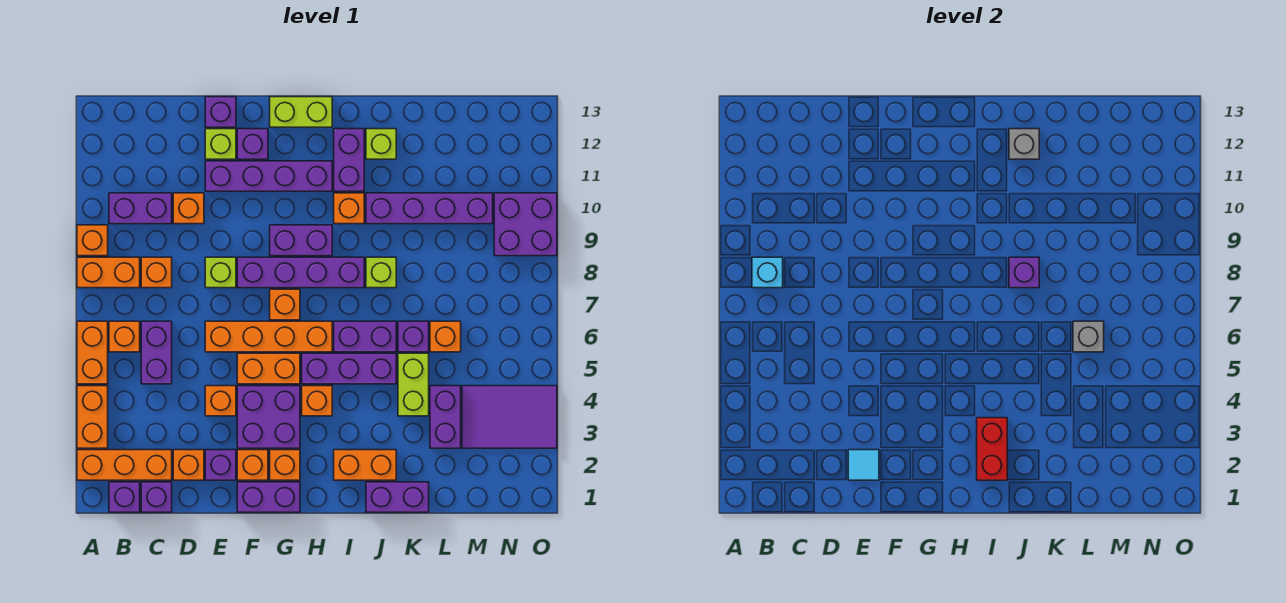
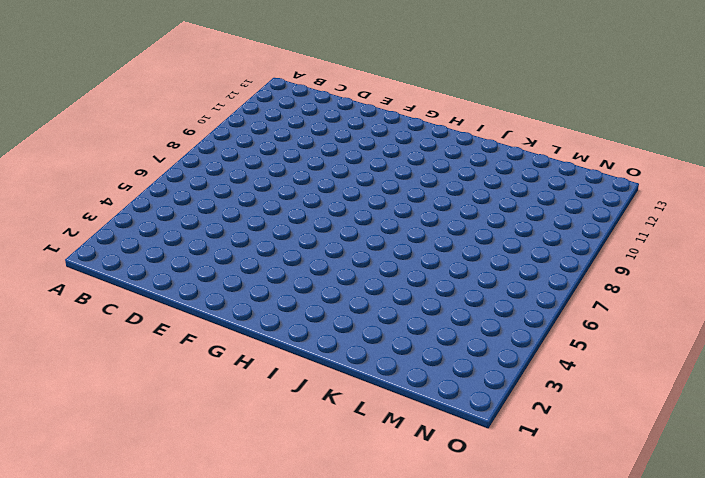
none -> orange 1x3 brick [77,450,172,480]
none -> orange 1x2 brick [77,386,108,448]
none -> orange 1x2 brick [77,321,108,384]
none -> orange 1x2 brick [77,257,140,288]

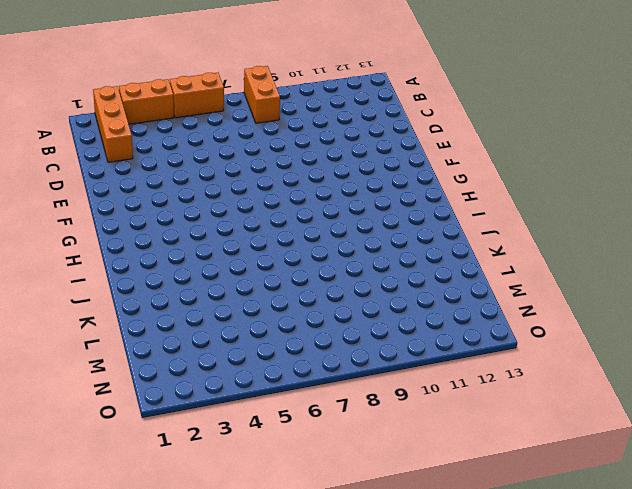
none -> orange 1x1 brick [77,225,108,256]
none -> purple 1x1 brick [109,482,140,512]
none -> orange 1x1 brick [109,321,140,352]
none -> purple 1x2 brick [109,193,172,224]

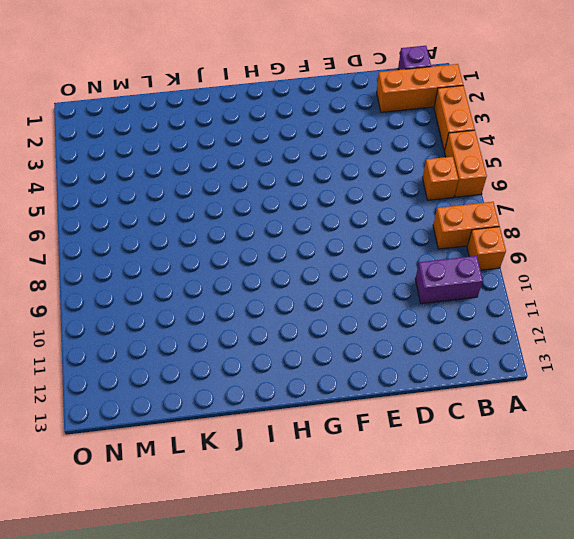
none -> purple 1x1 brick [141,482,172,512]
none -> purple 1x2 brick [141,321,172,384]
none -> orange 1x1 brick [141,257,172,288]
none -> orange 1x1 brick [173,450,204,480]

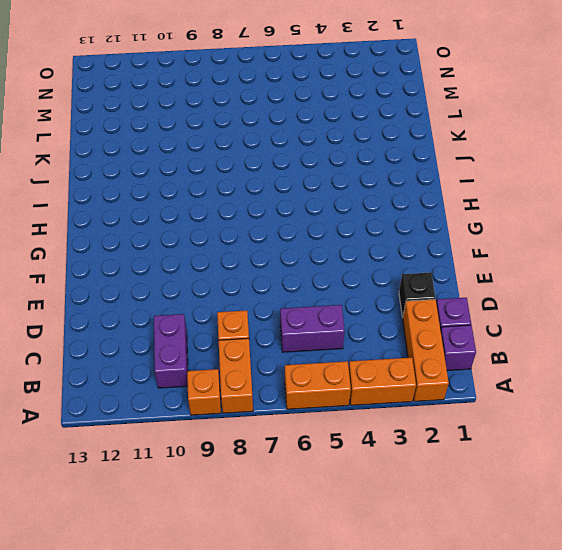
black 1x1 brick [399,272,435,317] -> orange 1x1 brick [173,450,204,480]
none -> orange 1x1 brick [109,321,140,352]
none -> orange 1x1 brick [173,193,204,224]
none -> purple 1x1 brick [205,450,236,480]
none -> orange 1x1 brick [205,386,236,416]

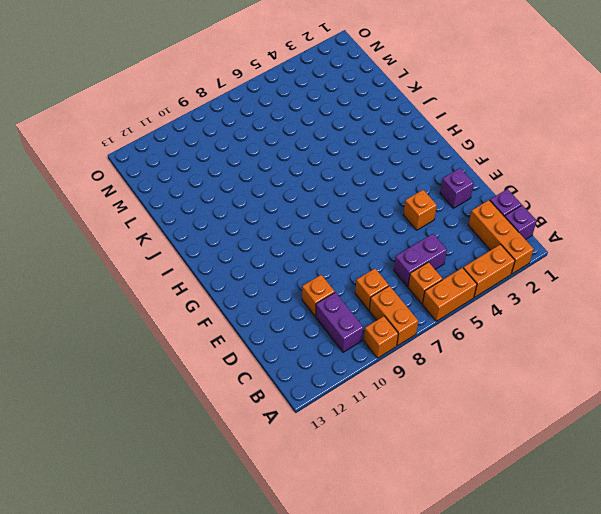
none -> orange 1x1 brick [173,450,204,480]
none -> orange 1x4 brick [205,321,332,352]
none -> lime 1x1 brick [205,257,236,288]
none -> purple 1x4 brick [205,161,332,191]

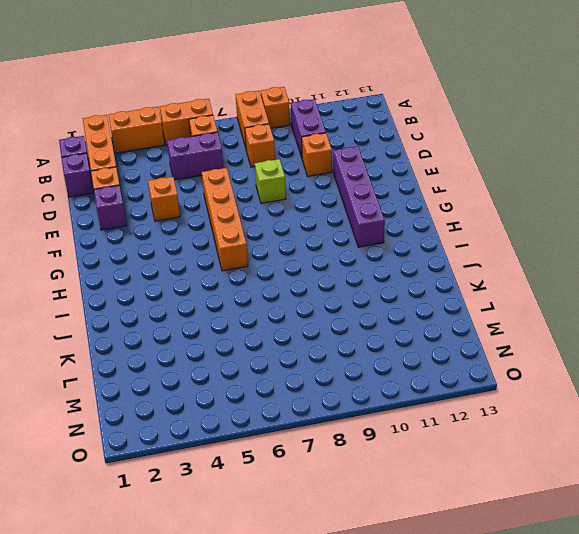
none -> lime 1x1 brick [205,129,236,159]
none -> purple 1x1 brick [205,97,236,127]
none -> purple 1x2 brick [237,482,300,512]
none -> orange 1x1 brick [237,450,268,480]

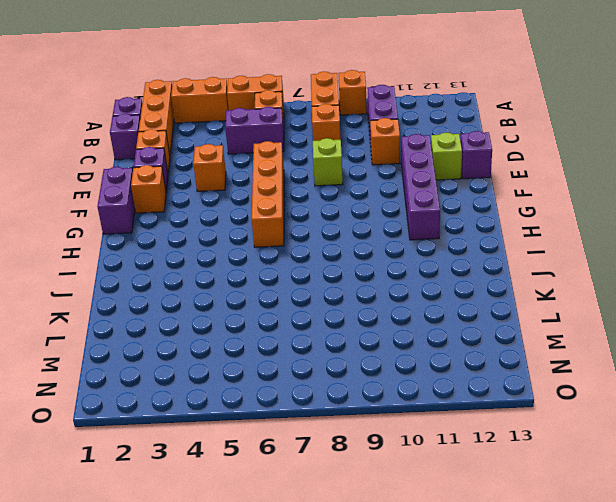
none -> purple 2x2 brick [237,386,300,448]
none -> orange 1x2 brick [237,353,300,384]
none -> purple 1x4 brick [237,257,364,288]
none -> purple 1x1 brick [237,129,268,159]

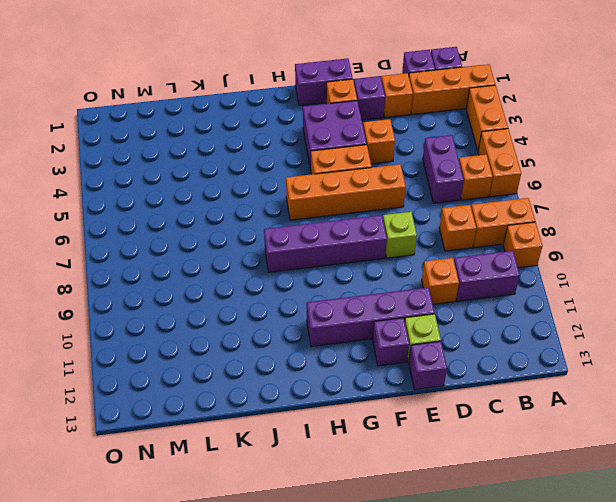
none -> orange 1x1 brick [270,450,300,480]
none -> orange 1x1 brick [270,289,300,320]
none -> purple 1x2 brick [270,225,332,256]
none -> lime 1x2 brick [270,97,332,127]

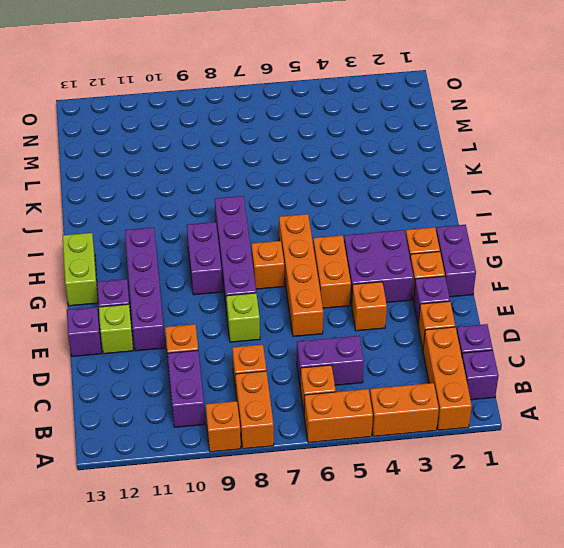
none -> orange 1x1 brick [302,386,332,416]
none -> purple 1x3 brick [302,353,396,384]
none -> orange 1x2 brick [334,450,396,480]
none -> purple 1x2 brick [334,321,396,352]

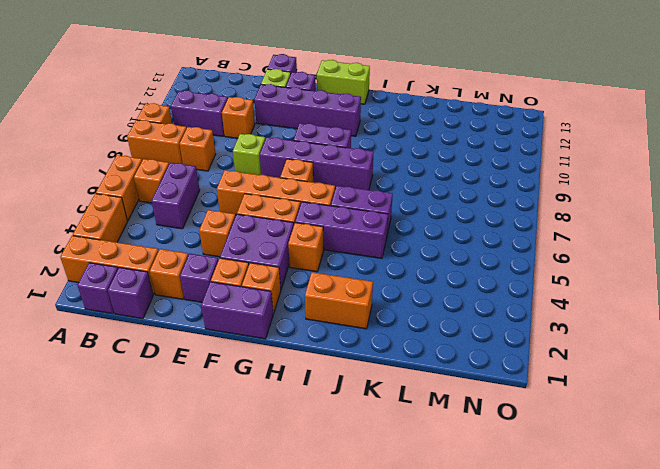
none -> orange 1x1 brick [334,193,364,224]
none -> purple 1x2 brick [334,129,364,191]
none -> purple 1x2 brick [366,482,429,512]
none -> lime 1x1 brick [366,257,396,288]

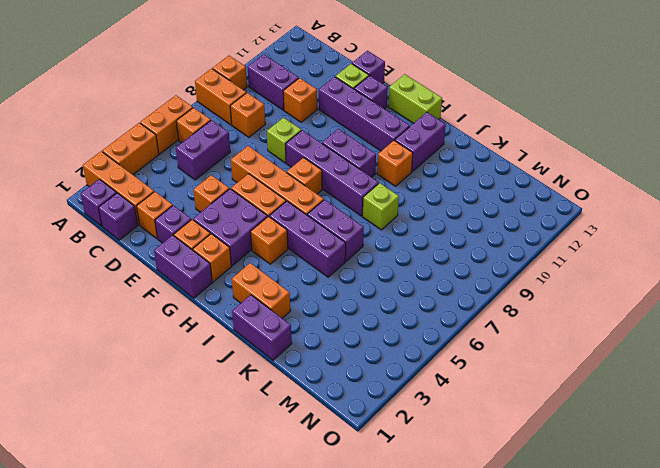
none -> purple 1x4 brick [366,193,493,224]
none -> lime 1x1 brick [366,129,396,159]
none -> lime 1x2 brick [398,353,429,416]
none -> purple 1x1 brick [398,321,429,352]

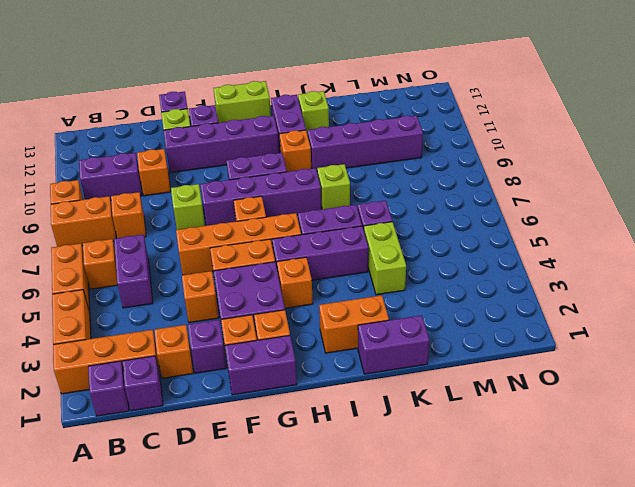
none -> purple 1x2 brick [430,386,461,448]
none -> orange 1x1 brick [430,321,461,352]
none -> purple 2x3 tile [462,386,557,448]
none -> purple 2x2 brick [494,193,557,256]

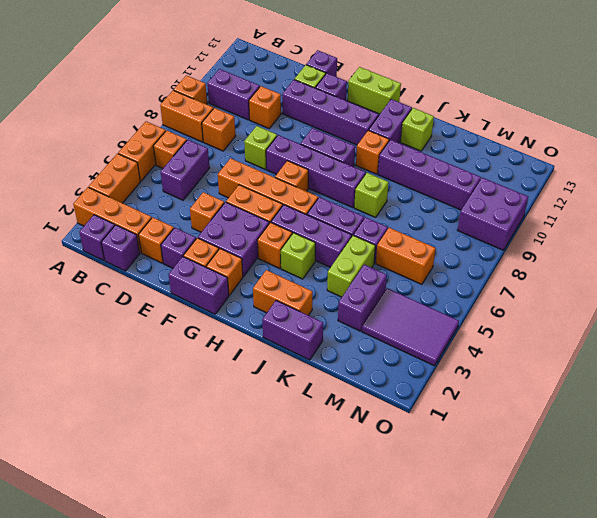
lime 1x1 brick [281,233,315,279] -> none
orange 1x2 brick [376,228,436,284] -> orange 1x1 brick [430,321,461,352]
none -> cyan 1x1 brick [752,257,783,288]
none -> cyan 1x1 tile [848,450,879,480]
none -> red 1x2 brick [977,418,1007,480]
none -> purple 1x1 brick [1009,257,1039,288]

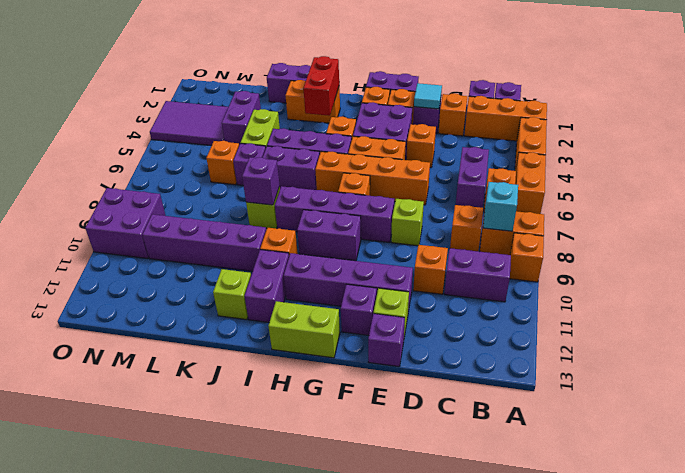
none -> grey 1x1 brick [1009,129,1039,159]
none -> grey 1x1 brick [1073,321,1104,352]

